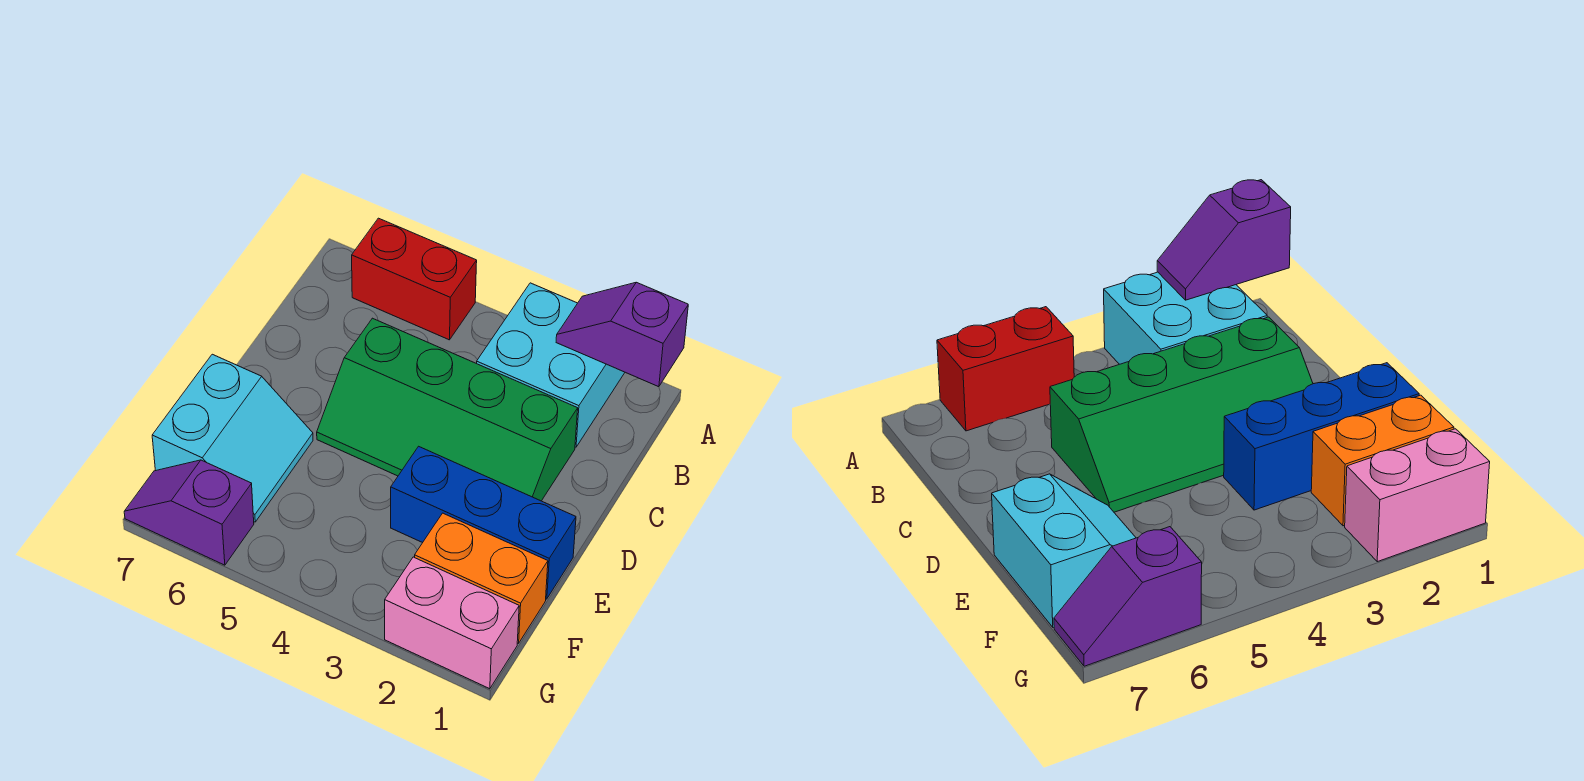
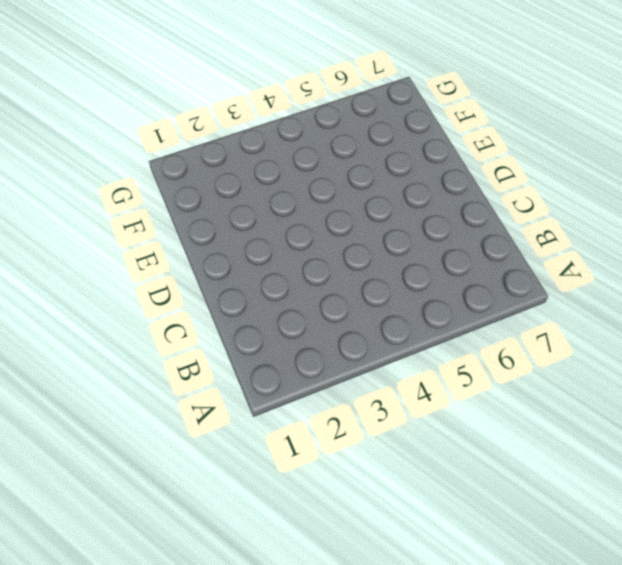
none -> cyan 2x2 brick [477,283,625,447]
none -> red 1x2 brick [352,218,477,340]

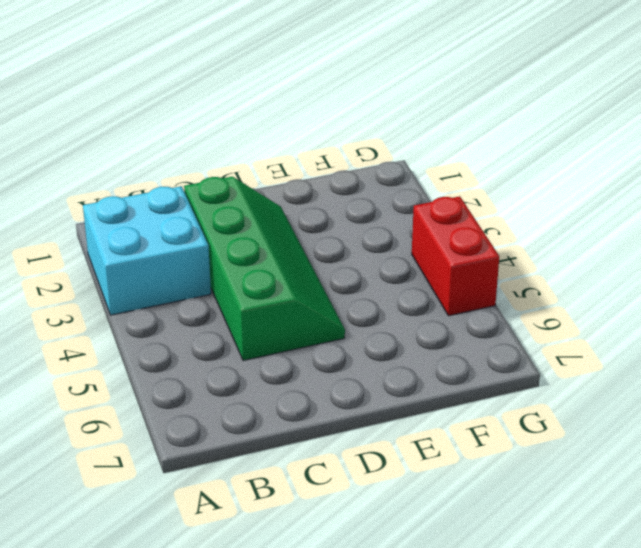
red 1x2 brick [412,196,499,316] -> red 1x2 brick moved to [352,218,477,340]
none -> blue 1x3 brick [391,446,576,599]
none -> cyan 2x2 slope [152,354,313,522]

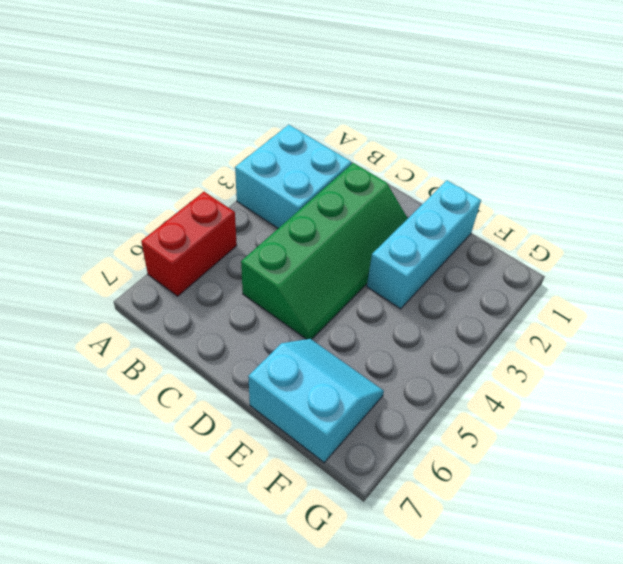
cyan 1x3 brick [367,181,481,309] -> blue 1x3 brick [391,446,576,599]
none -> orange 1x2 brick [415,513,548,643]
none -> pink 1x2 brick [385,557,519,689]

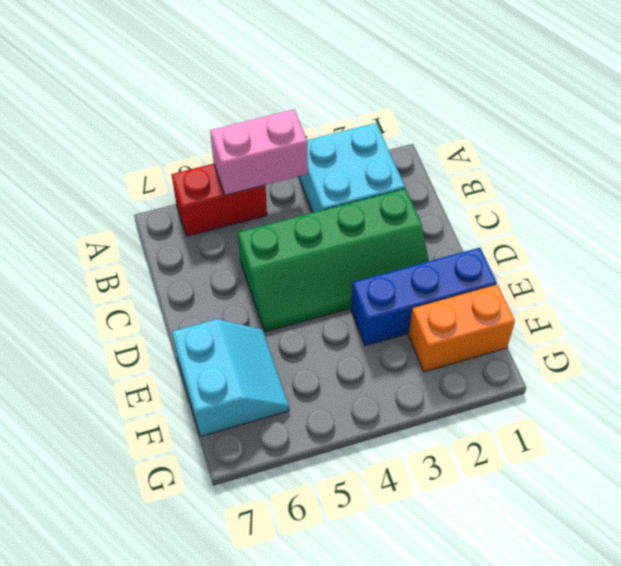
pink 1x2 brick [210,110,308,195] -> pink 1x2 brick moved to [385,557,519,689]
none -> purple 1x2 slope [124,460,254,565]
none -> purple 1x2 slope [556,282,688,387]

